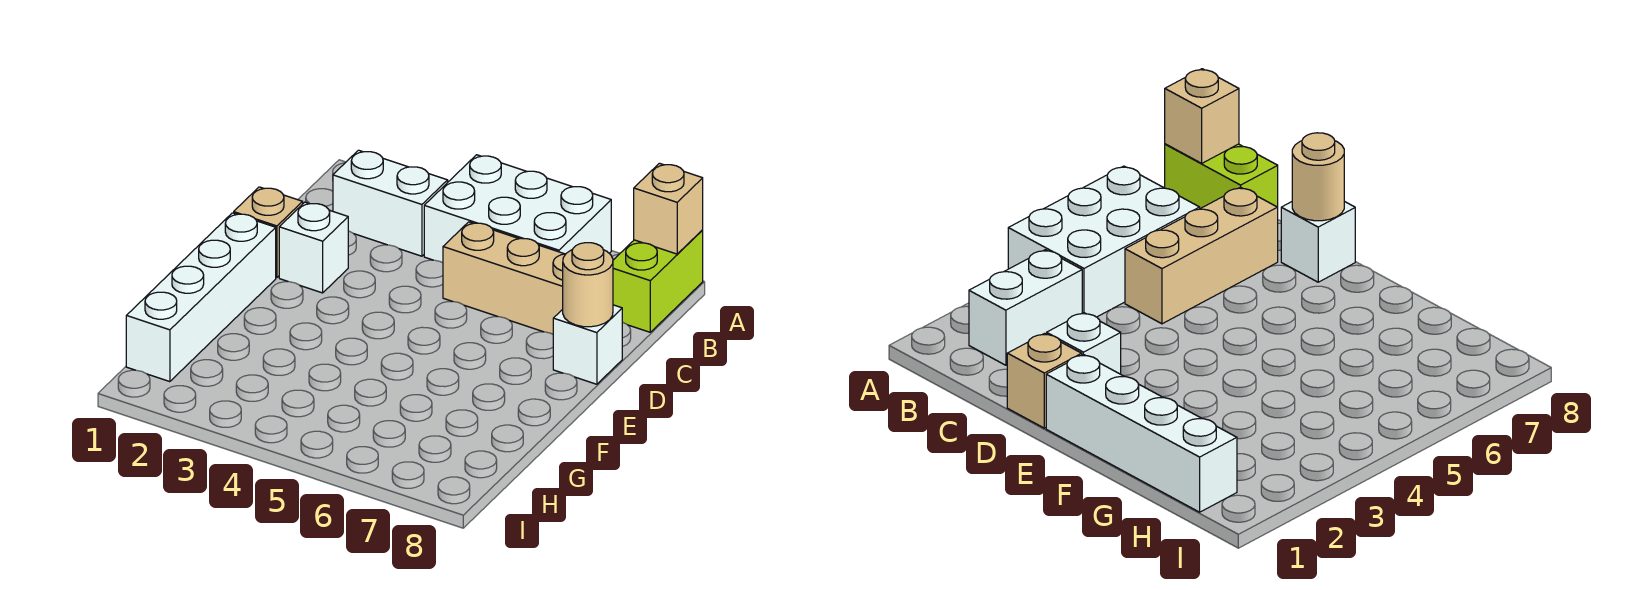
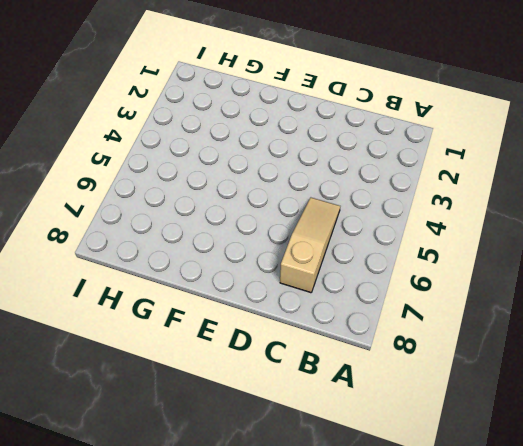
tan 1x3 slope [280,198,340,293] -> tan 1x3 brick [443,222,565,334]
none -> white 2x3 brick [424,155,611,263]
none -> lime 1x2 brick [613,230,703,332]

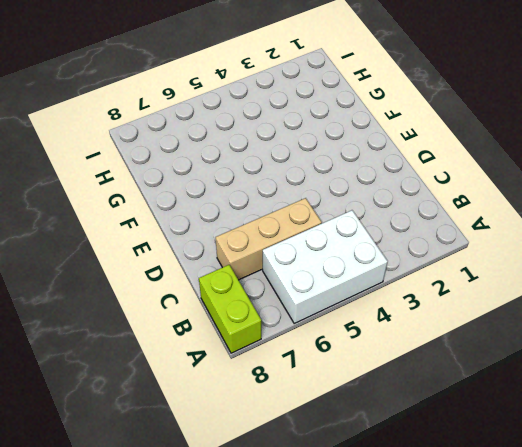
none -> white 1x2 brick [333,150,448,256]
none -> tan 1x1 brick [234,187,303,278]

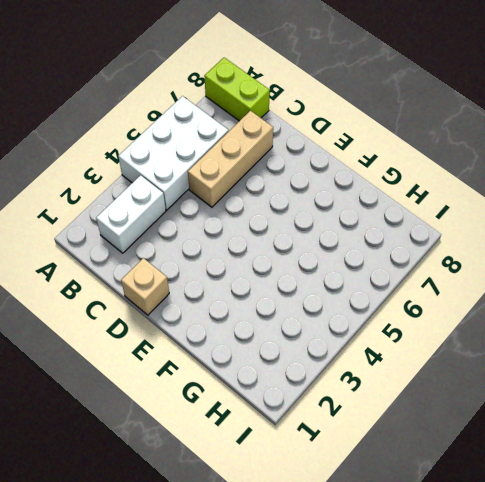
none -> white 1x1 brick [279,202,348,293]
none -> white 1x1 brick [553,305,622,384]

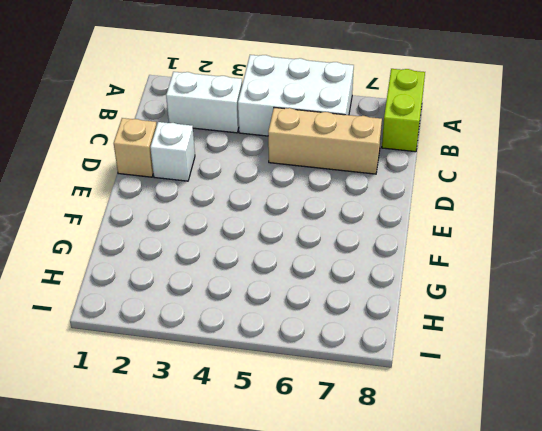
none -> white 1x1 brick [553,305,622,384]
none -> white 1x4 brick [126,213,276,382]

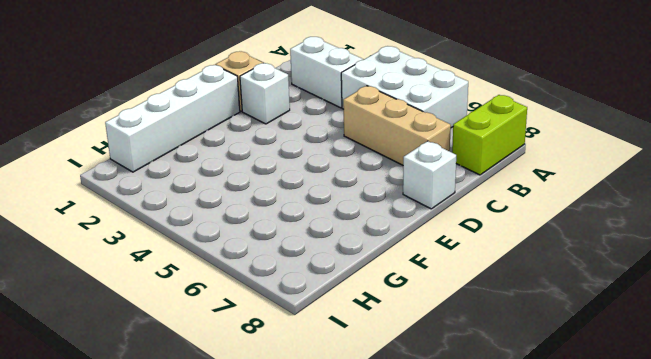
none -> tan 1x1 brick [634,163,703,254]
none -> tan 1x1 round brick [563,243,613,327]

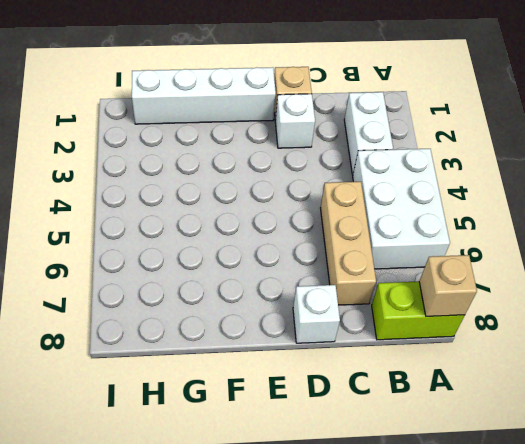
none -> tan 1x1 round brick [563,243,613,327]

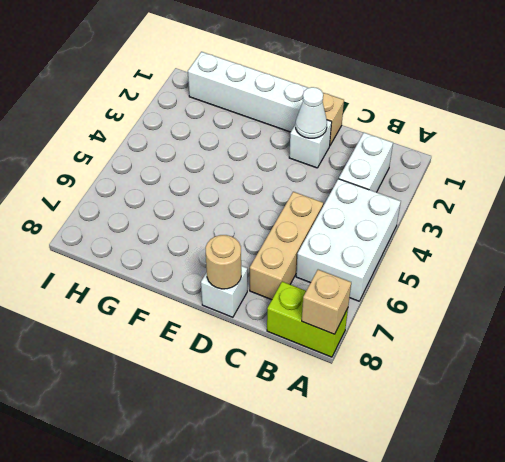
white 1x1 cone [296,87,327,138] -> none

